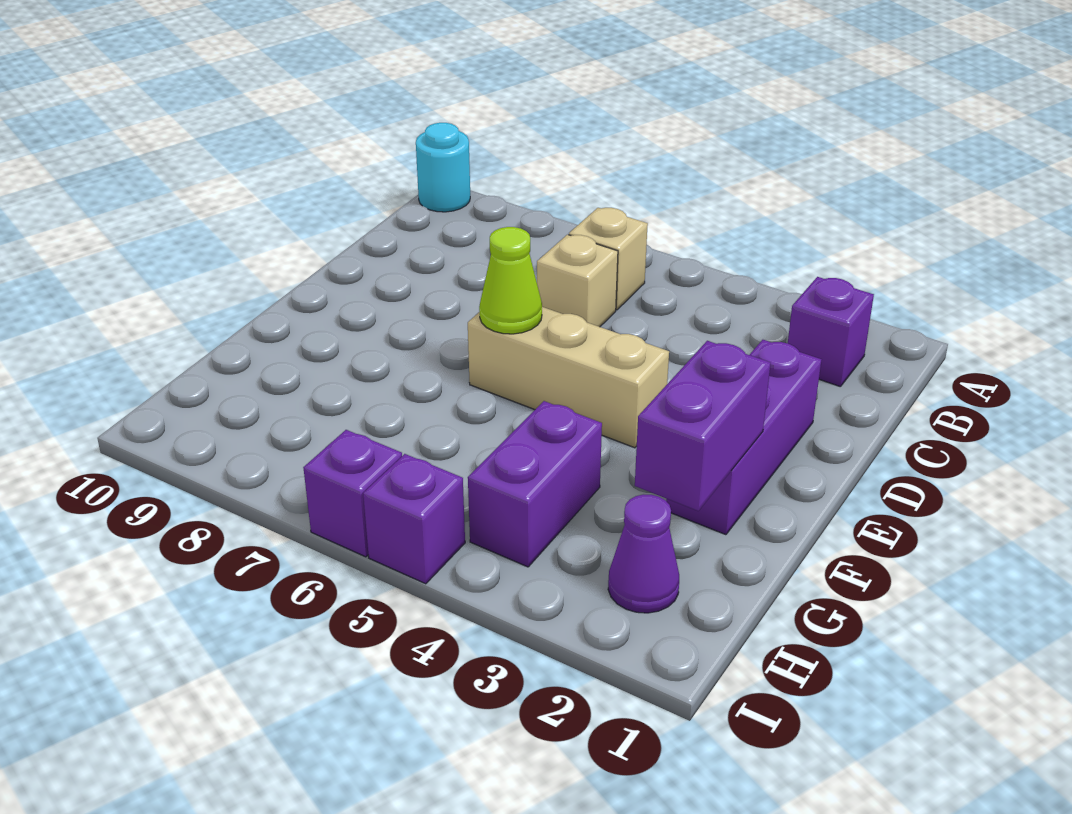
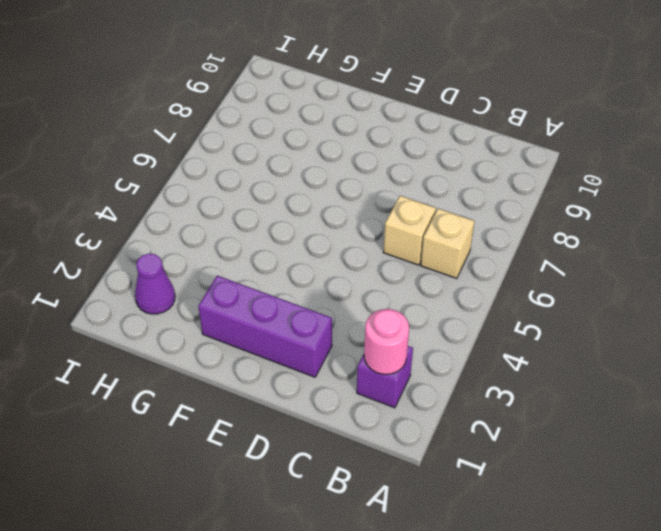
pink 1x1 round brick [364,309,409,374] -> none
none -> cyan 1x1 round brick [416,123,470,212]
none -> tan 1x3 brick [468,307,669,448]
none -> purple 1x2 brick [468,401,602,567]

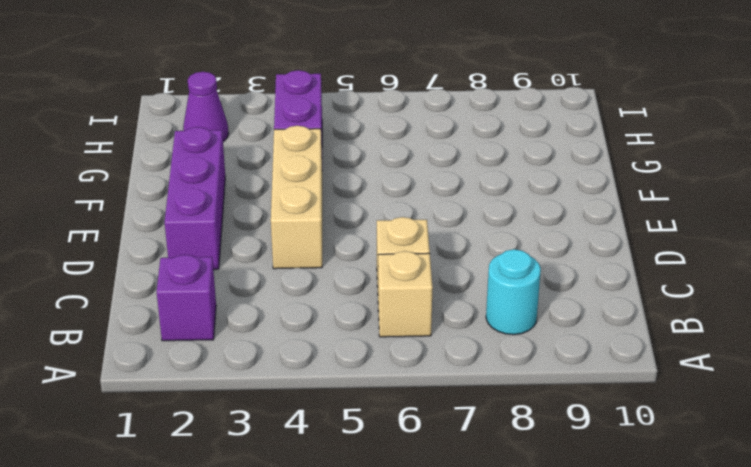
cyan 1x1 round brick [486,249,541,335] -> cyan 1x1 round brick moved to [416,123,470,212]
tan 1x3 brick [271,126,322,269] -> tan 1x3 brick turned to [468,307,669,448]
none -> purple 1x1 brick [363,454,465,584]
none -> purple 1x1 brick [303,430,402,557]
none -> lime 1x1 cone [479,227,542,334]

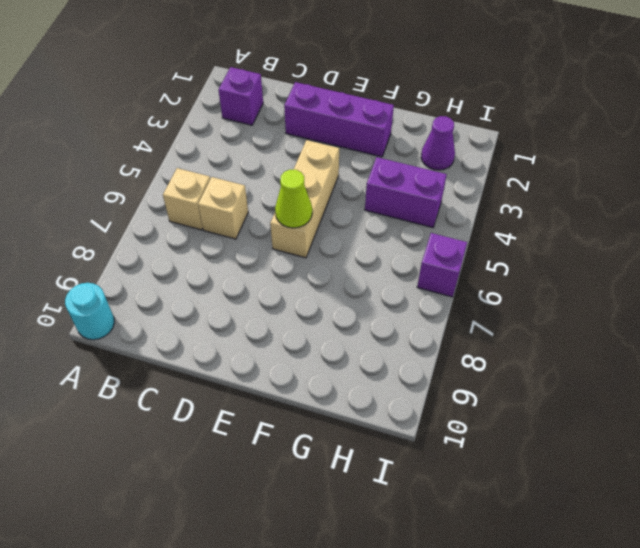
none -> purple 1x1 brick [363,454,465,584]
none -> purple 1x2 brick [635,341,771,511]

